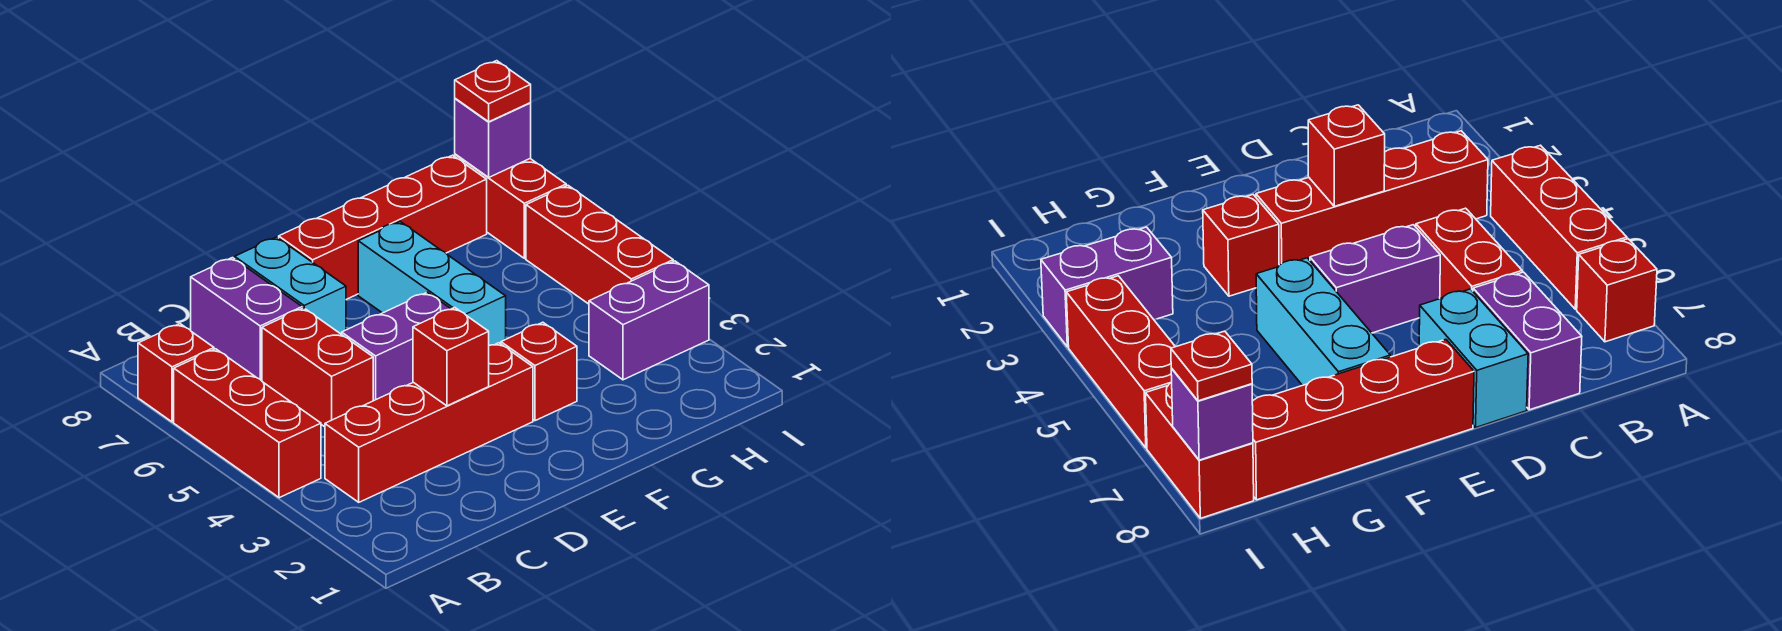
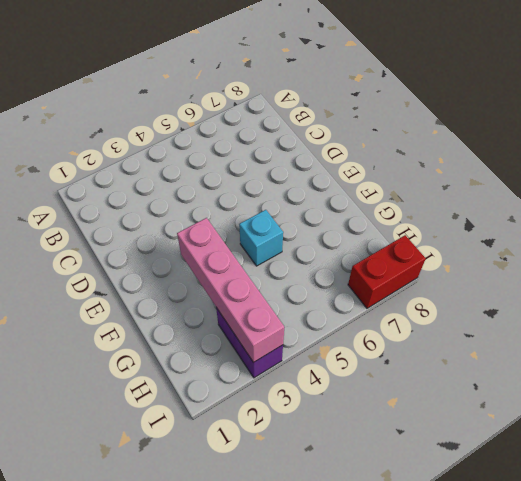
pink 1x4 brick [177,218,284,363] -> none
cyan 1x1 brick [239,210,283,266] -> cyan 1x3 brick [358,221,506,345]
none -> red 1x3 brick [174,349,321,498]
none -> red 1x1 brick [138,324,214,422]
none -> red 1x4 brick [325,343,533,502]

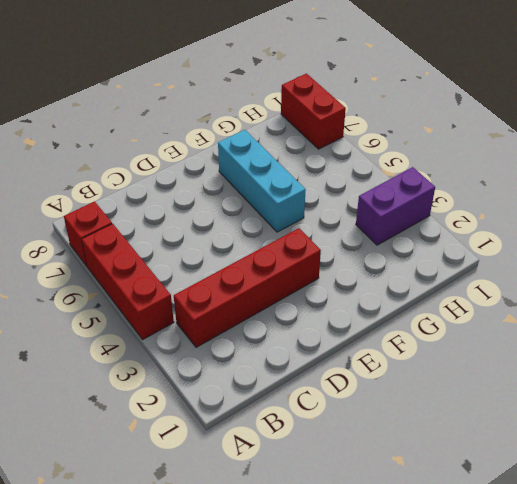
none -> red 1x2 brick [262,308,373,427]
none -> purple 1x2 brick [191,258,302,381]
none -> purple 1x2 brick [342,292,451,401]

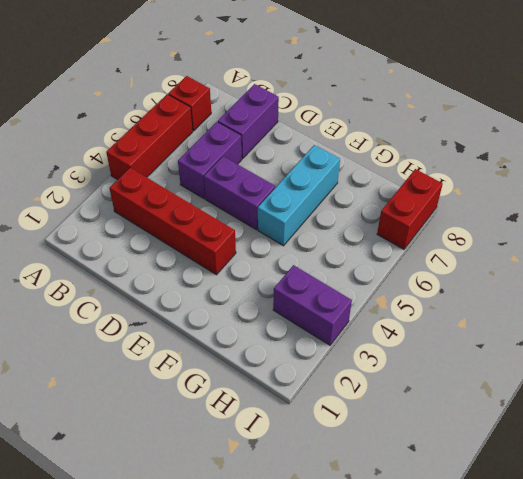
purple 1x2 brick [178,122,242,199] -> red 1x2 brick [262,308,373,427]
none -> cyan 1x2 brick [235,237,346,334]
none -> red 1x4 brick [279,155,487,299]
none -> red 1x1 brick [501,322,577,421]

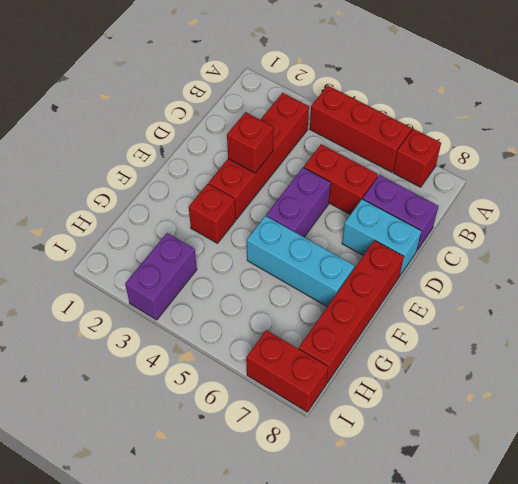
none -> red 1x3 brick [526,185,673,304]
none -> purple 1x1 brick [455,98,531,177]
none -> red 1x1 plate [455,61,531,122]

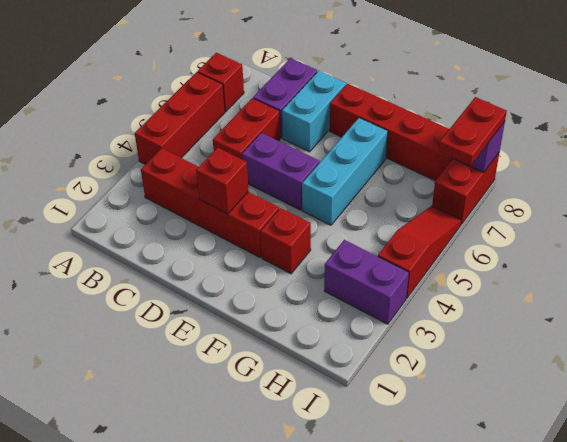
red 1x3 slope [378,206,462,298] -> red 1x3 brick [526,185,673,304]
red 1x2 plate [439,97,507,166] -> red 1x1 plate [455,61,531,122]

